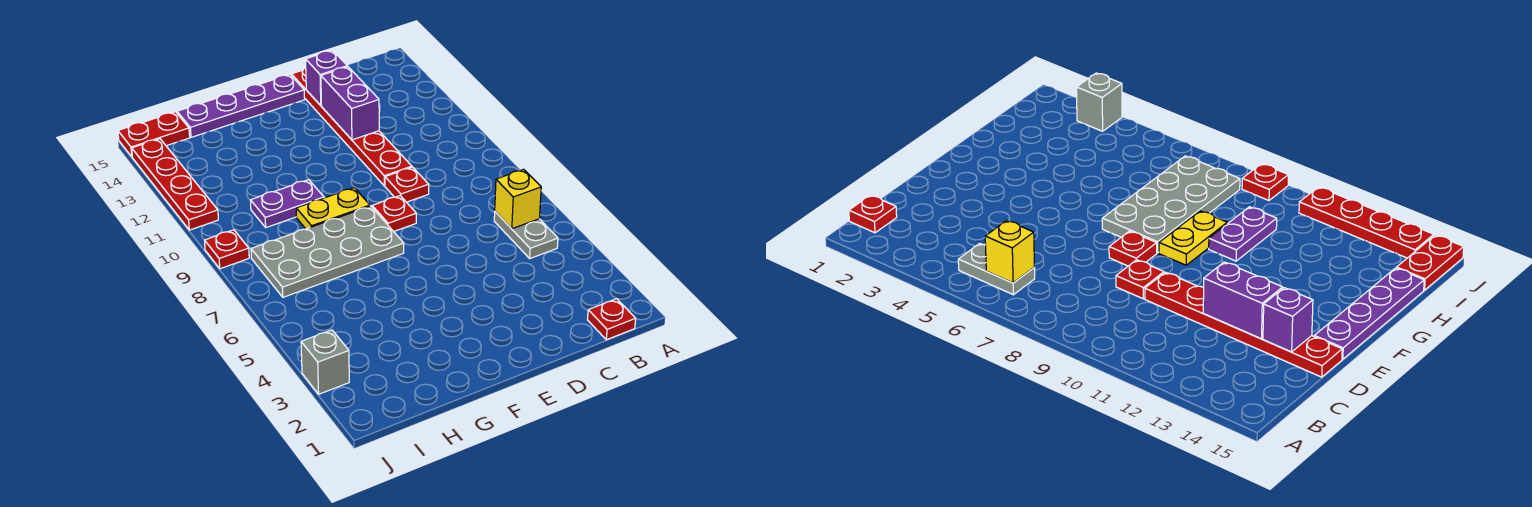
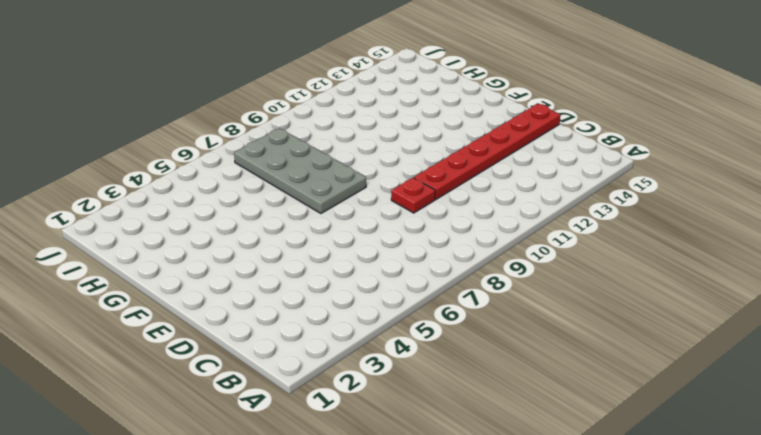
none -> red 1x1 plate [588,299,636,340]
none -> grey 1x2 plate [494,212,558,258]
none -> red 1x1 plate [372,196,416,232]

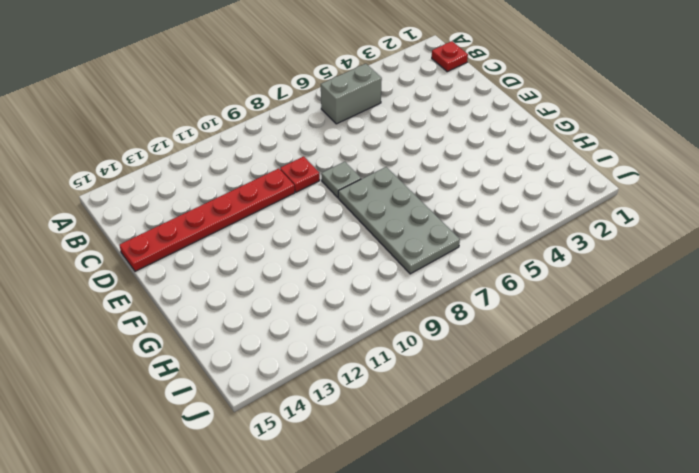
grey 1x2 brick [321,64,382,124] -> grey 1x2 plate [494,212,558,258]
grey 1x1 plate [321,162,361,197] -> red 1x1 plate [372,196,416,232]
none -> purple 1x4 plate [177,74,305,137]
none -> yellow 1x2 plate [296,188,370,229]
none -> purple 1x2 plate [250,180,324,227]

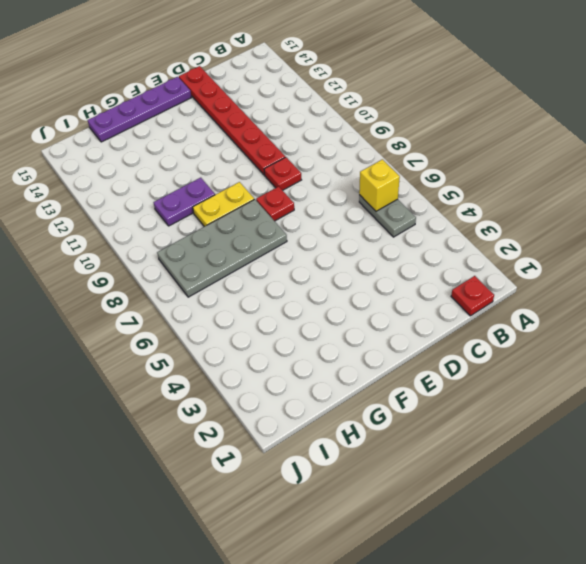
none -> red 1x2 plate [118,112,190,157]
none -> grey 1x1 brick [301,330,349,394]
none -> red 1x1 plate [205,230,249,269]

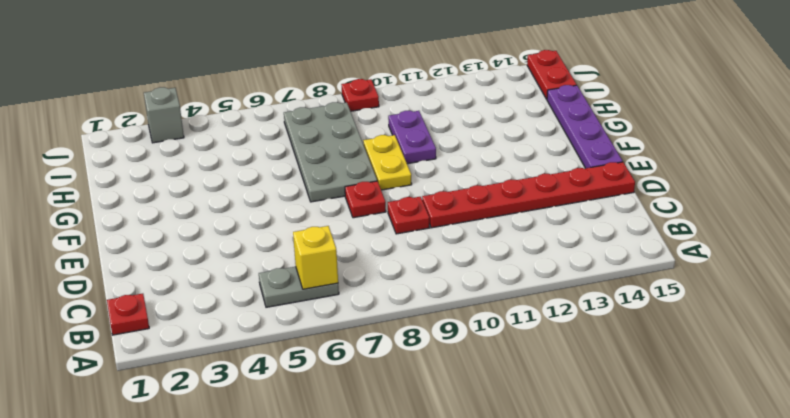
none -> red 1x4 plate [132,139,218,230]
none -> purple 1x2 brick [321,67,379,140]
none -> purple 1x1 brick [306,50,347,105]

